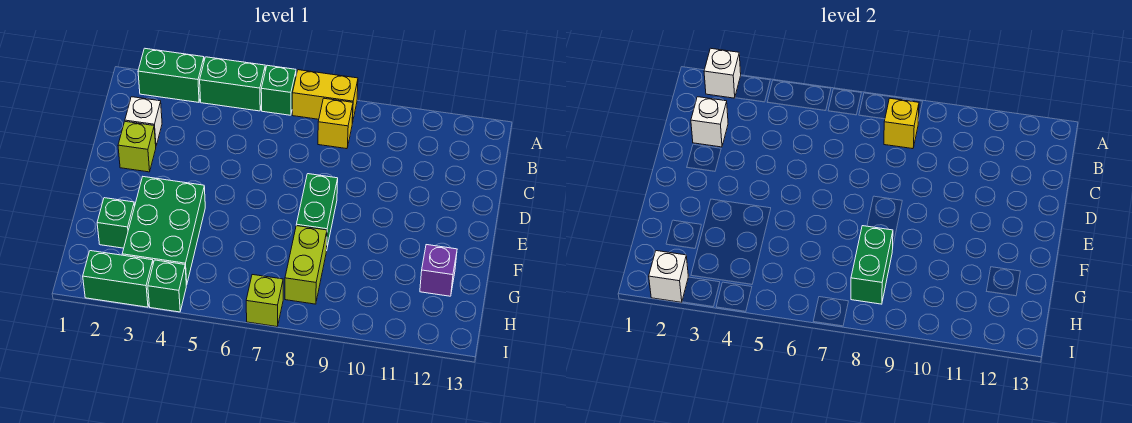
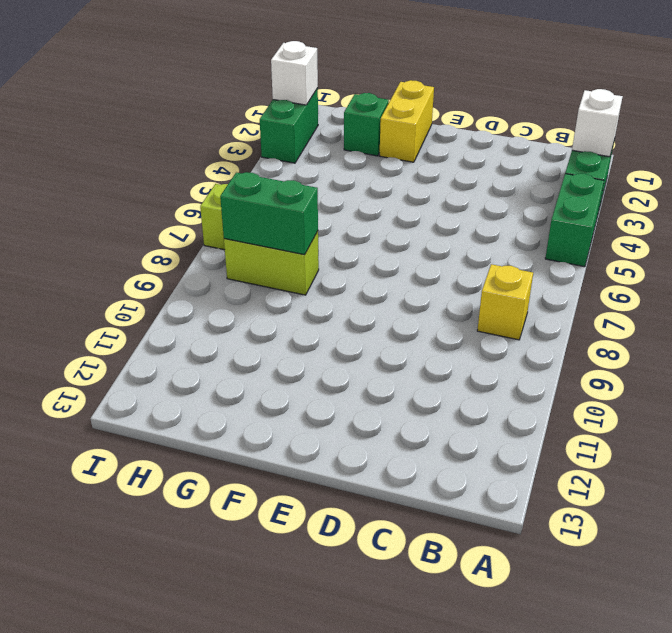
yellow 1x2 brick [380,80,434,162] -> yellow 1x2 brick moved to [292,70,358,123]
none -> green 1x1 brick [261,65,296,115]
none -> white 1x1 brick [125,97,162,146]
none -> lime 1x1 brick [118,122,156,172]

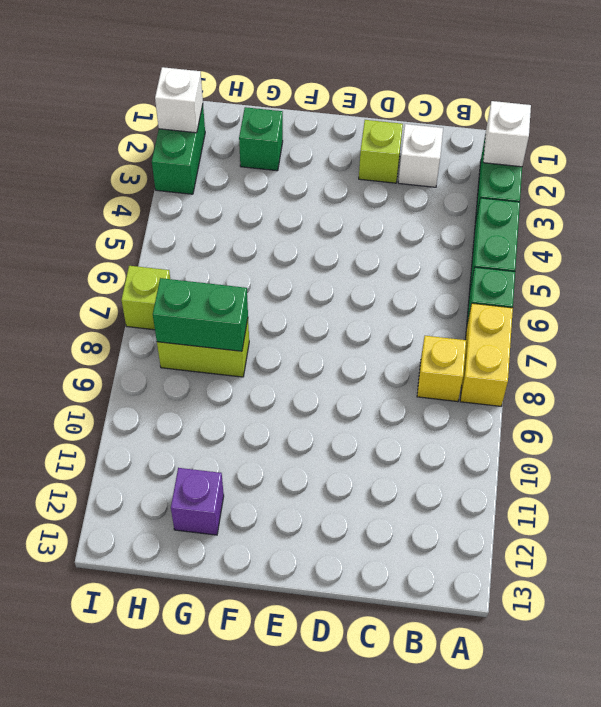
none -> green 1x2 brick [296,174,338,251]
none -> green 2x3 brick [122,177,205,285]
none -> green 1x1 brick [148,260,186,312]

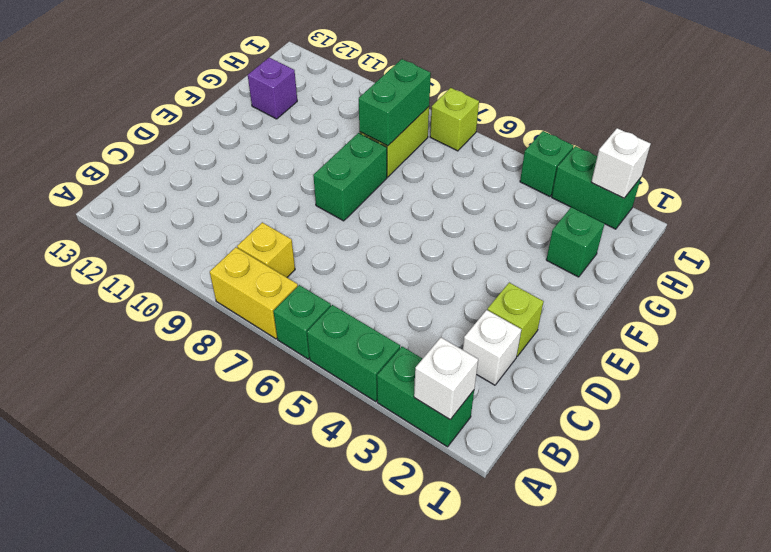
none -> green 2x3 brick [122,177,205,285]
none -> yellow 1x1 brick [884,98,919,149]
none -> white 1x1 brick [691,97,728,147]

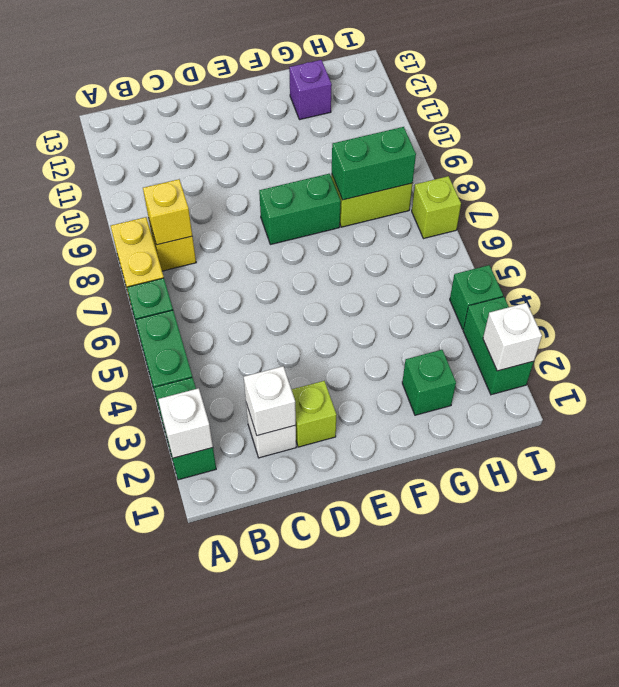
none -> green 2x3 brick [122,177,205,285]

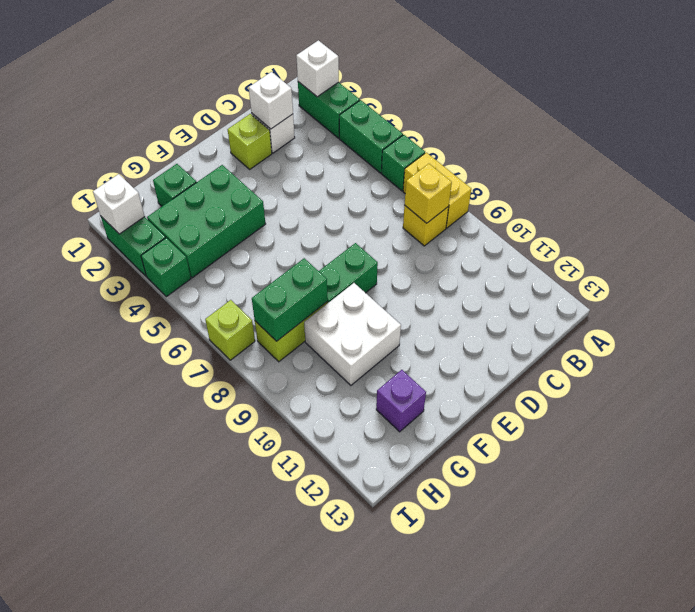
white 2x2 brick [304,283,401,385] -> none

